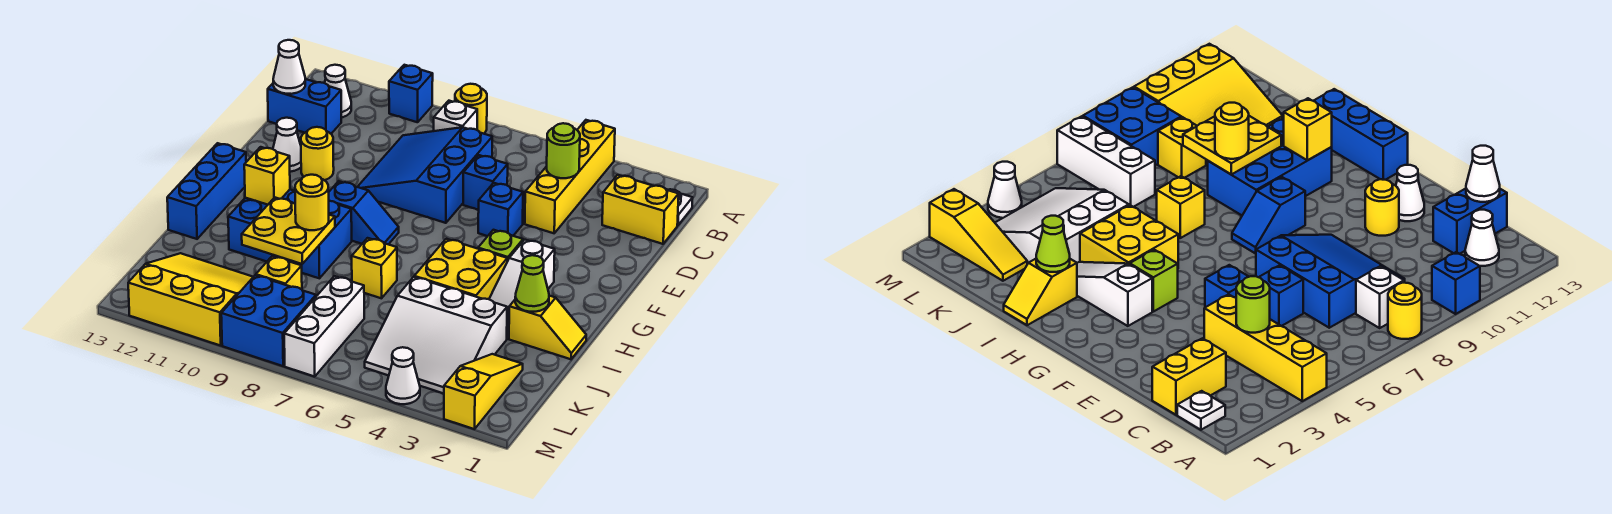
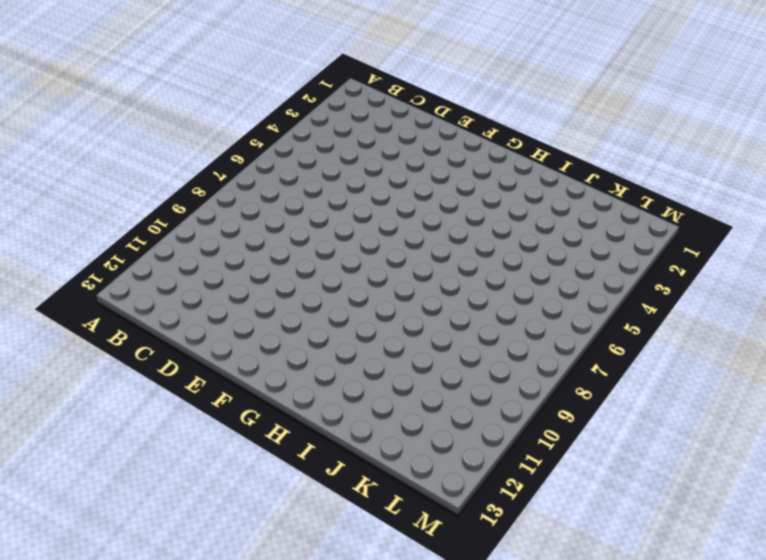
none -> yellow 1x4 brick [525,120,615,233]
none -> yellow 1x1 round brick [455,84,487,134]
none -> blue 1x1 brick [389,65,433,122]
none -> white 1x1 plate [666,189,693,225]

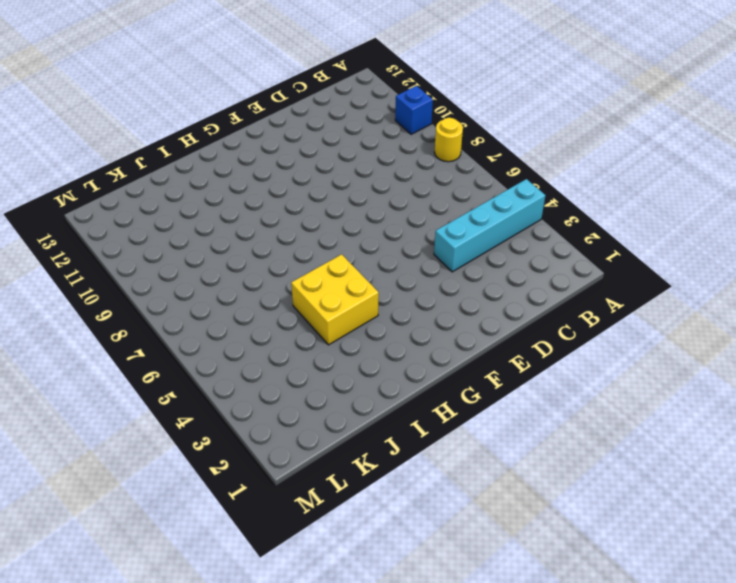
cyan 1x4 brick [434,179,545,272] -> yellow 1x4 brick [525,120,615,233]
none -> white 1x1 plate [666,189,693,225]
none -> white 1x1 brick [434,101,477,131]
none -> white 1x1 cone [325,65,351,118]
none -> yellow 1x2 brick [602,175,679,244]

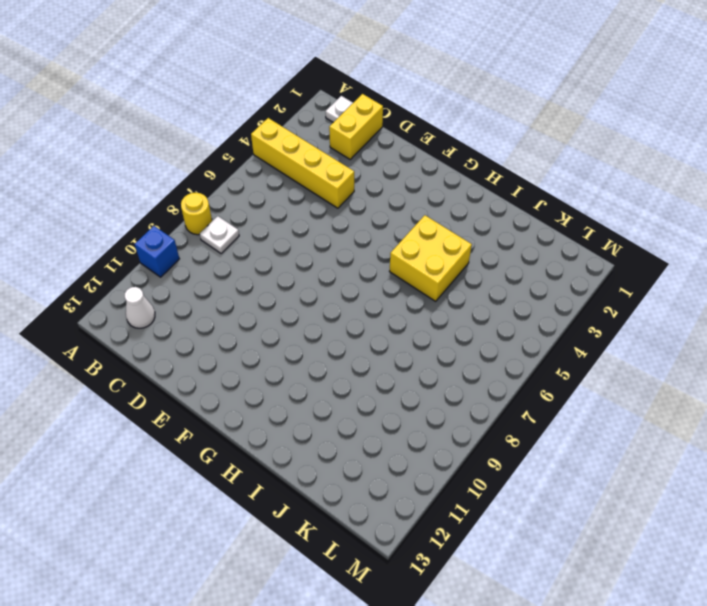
white 1x1 plate [200,216,239,253] -> white 1x1 brick [434,101,477,131]
none -> blue 3x3 slope [358,127,492,223]
none -> blue 1x2 brick [268,79,341,134]
none -> blue 1x1 brick [463,155,508,210]
none -> blue 1x1 brick [478,183,523,236]

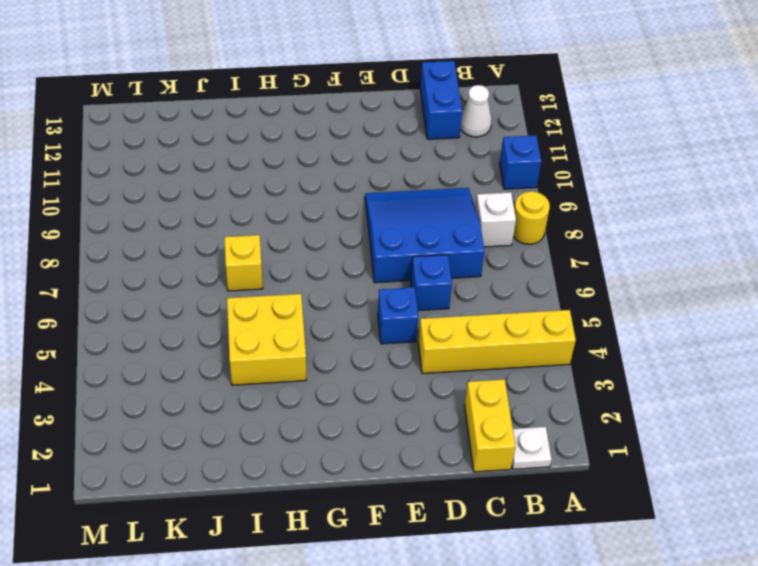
none -> yellow 1x1 round brick [301,127,334,180]
none -> white 1x1 cone [273,118,301,172]
none -> white 1x3 slope [489,240,555,339]
none -> lime 1x1 brick [478,230,523,261]

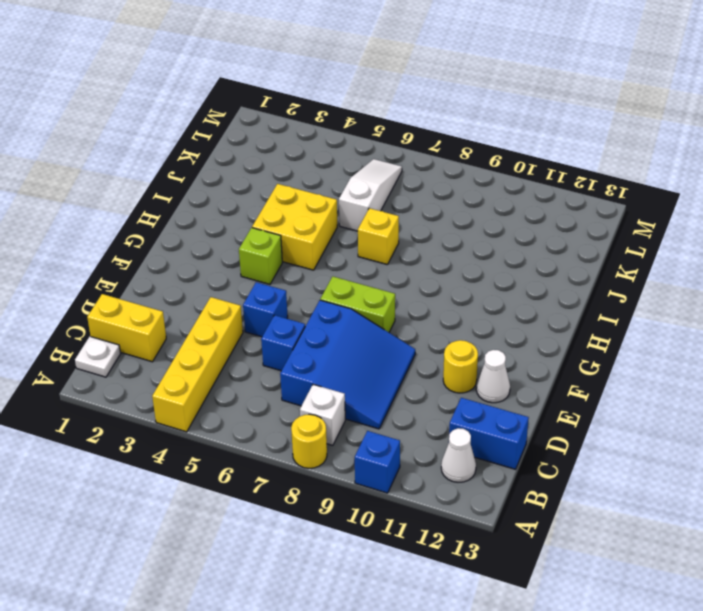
lime 1x2 brick [320,276,395,332] -> none
white 1x3 slope [339,159,402,231] -> white 1x3 slope moved to [489,240,555,339]
none -> blue 1x2 slope [329,181,399,244]
none -> blue 1x3 brick [167,143,246,239]
none -> blue 2x3 brick [228,190,352,278]
none -> yellow 1x2 slope [509,296,586,359]

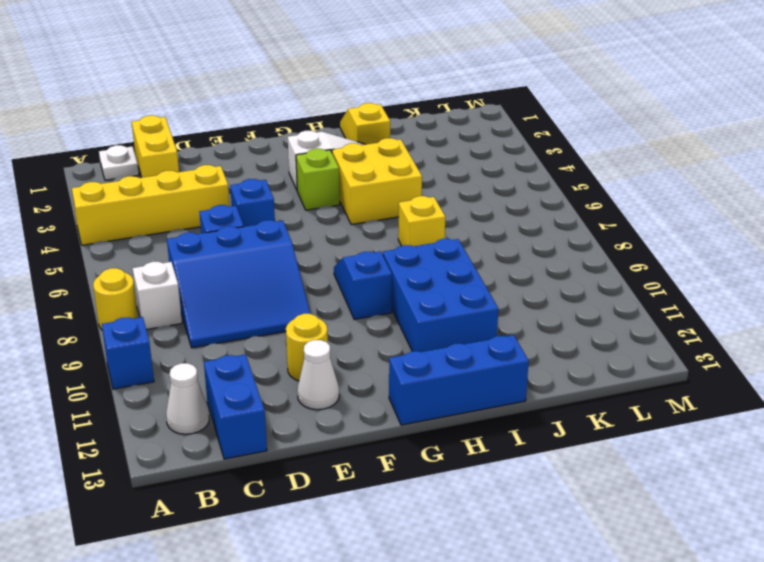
none -> white 3x3 slope [365,277,507,393]
none -> yellow 1x3 slope [444,354,523,429]
none -> white 1x3 brick [284,276,364,377]
none -> yellow 1x1 brick [256,256,302,289]

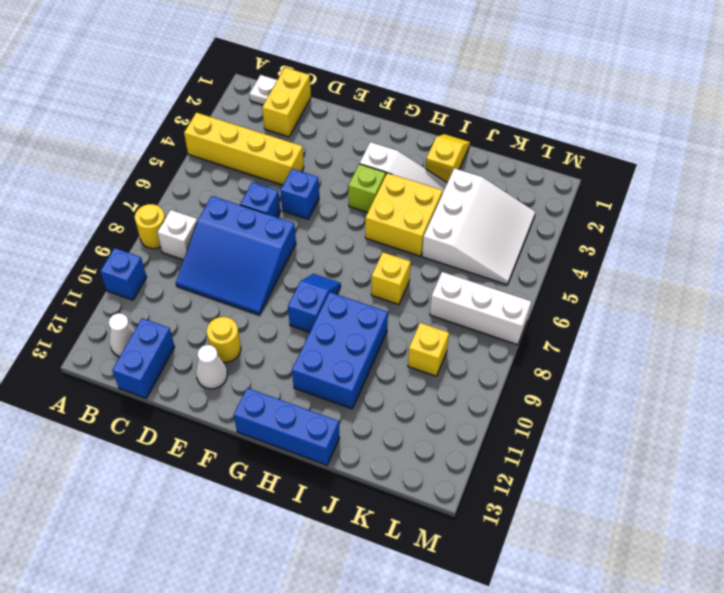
none -> yellow 1x3 slope [444,354,523,429]
none -> yellow 3x3 slope [128,253,253,346]
none -> blue 2x2 brick [221,275,316,366]
none -> white 1x1 cone [386,347,420,404]

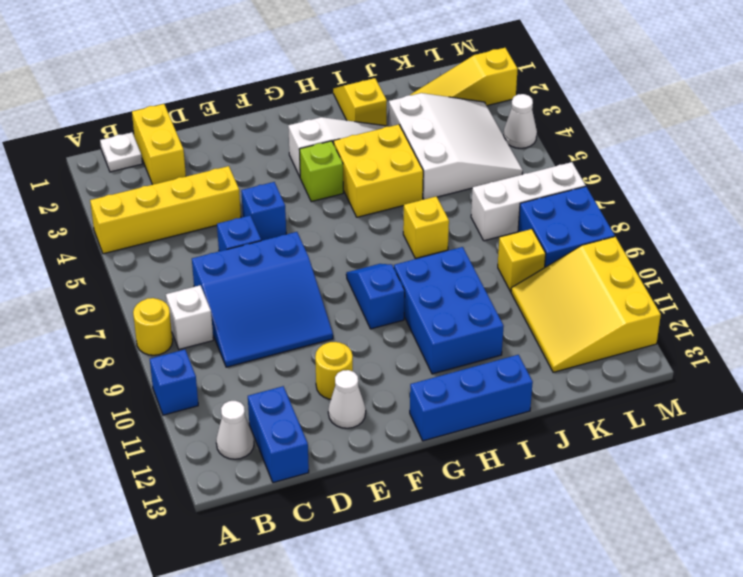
none -> lime 1x1 round brick [547,123,580,178]
none -> white 1x1 cone [273,40,305,94]
none -> yellow 1x1 brick [244,147,290,205]
none -> lime 1x1 cone [515,255,549,312]

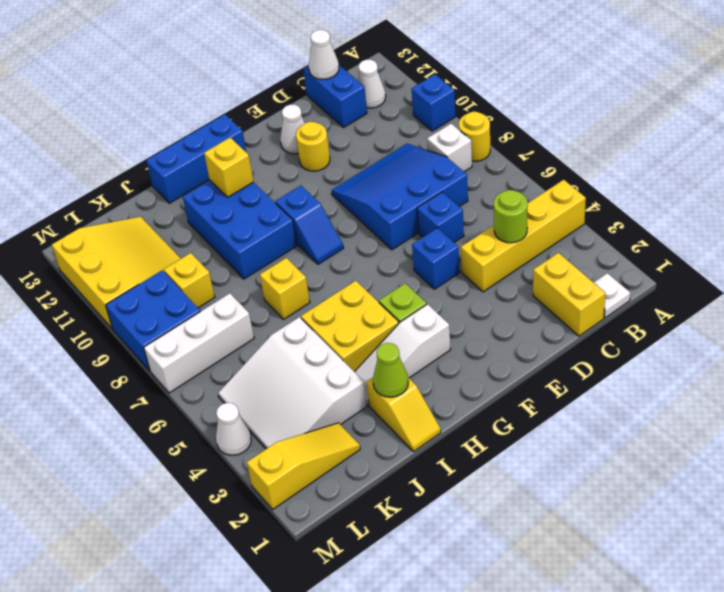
none -> yellow 2x2 plate [242,198,335,264]
none -> yellow 1x1 round brick [295,175,329,230]

